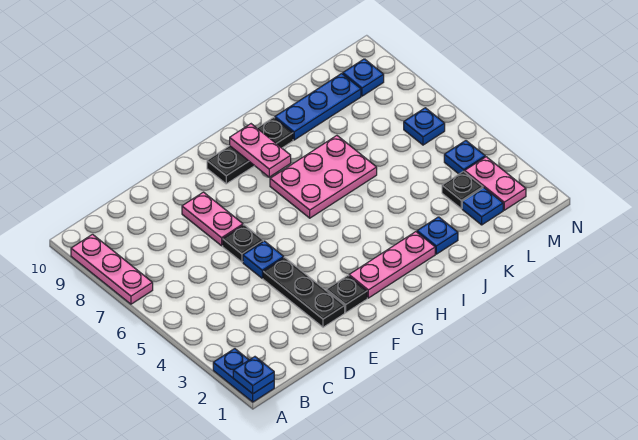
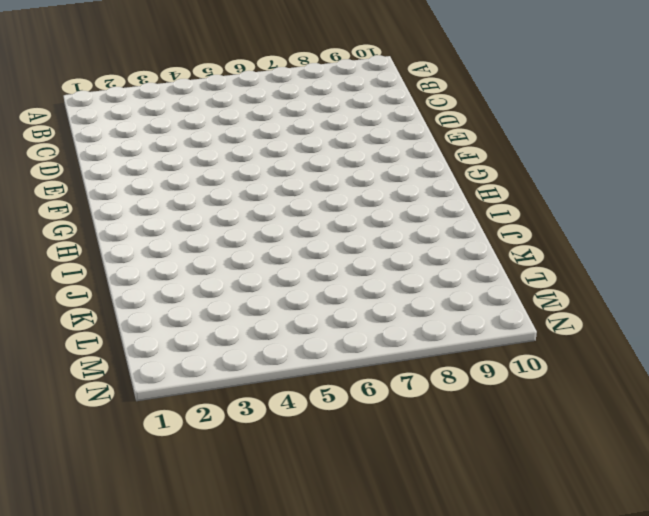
none -> blue 1x2 plate [213,349,274,402]
none -> pink 1x3 plate [71,234,153,304]
none -> black 1x3 plate [263,257,345,327]

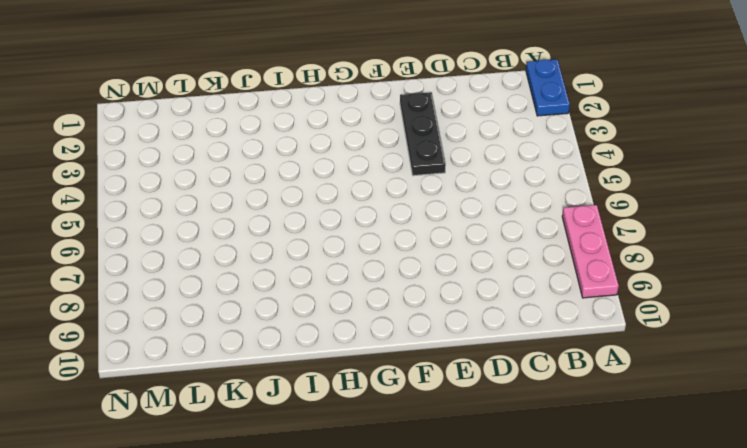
none -> blue 1x1 plate [243,241,284,278]
none -> black 1x1 plate [223,225,263,262]
none -> pink 1x2 plate [182,192,243,246]

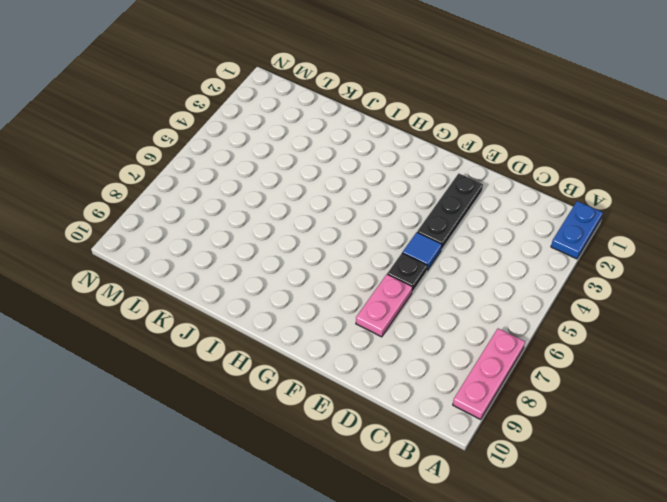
blue 1x1 tile [403,232,442,271] -> blue 1x1 plate [243,241,284,278]
none -> black 1x1 plate [326,276,367,313]
none -> pink 1x3 plate [349,232,435,298]
none -> black 1x3 plate [207,117,293,184]

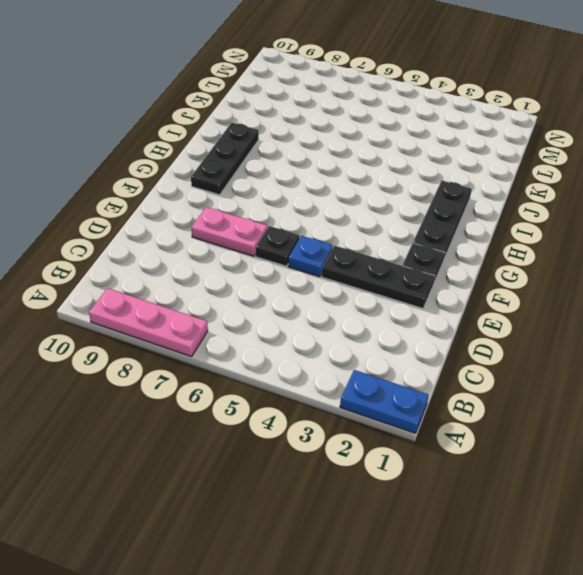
black 1x3 plate [413,181,472,261] -> pink 1x3 plate [349,232,435,298]
none -> pink 2x3 plate [270,136,377,218]
none -> blue 1x1 plate [417,217,458,254]
none -> blue 1x3 plate [275,74,361,140]

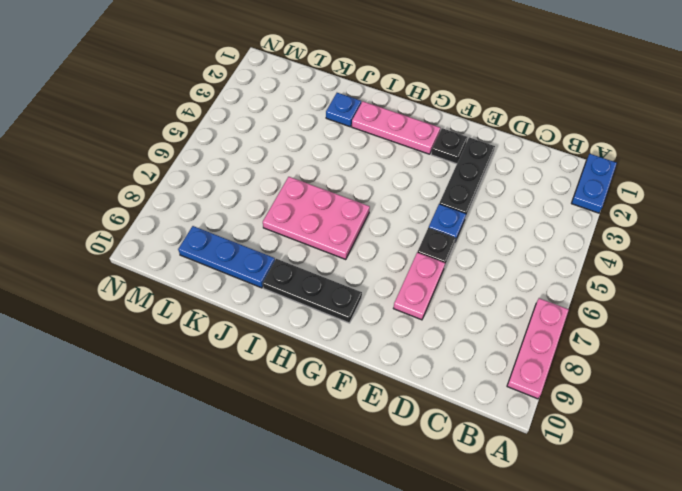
none -> blue 1x1 plate [462,188,503,225]
none -> black 1x1 plate [442,171,483,209]
none -> pink 1x2 plate [465,157,526,210]

